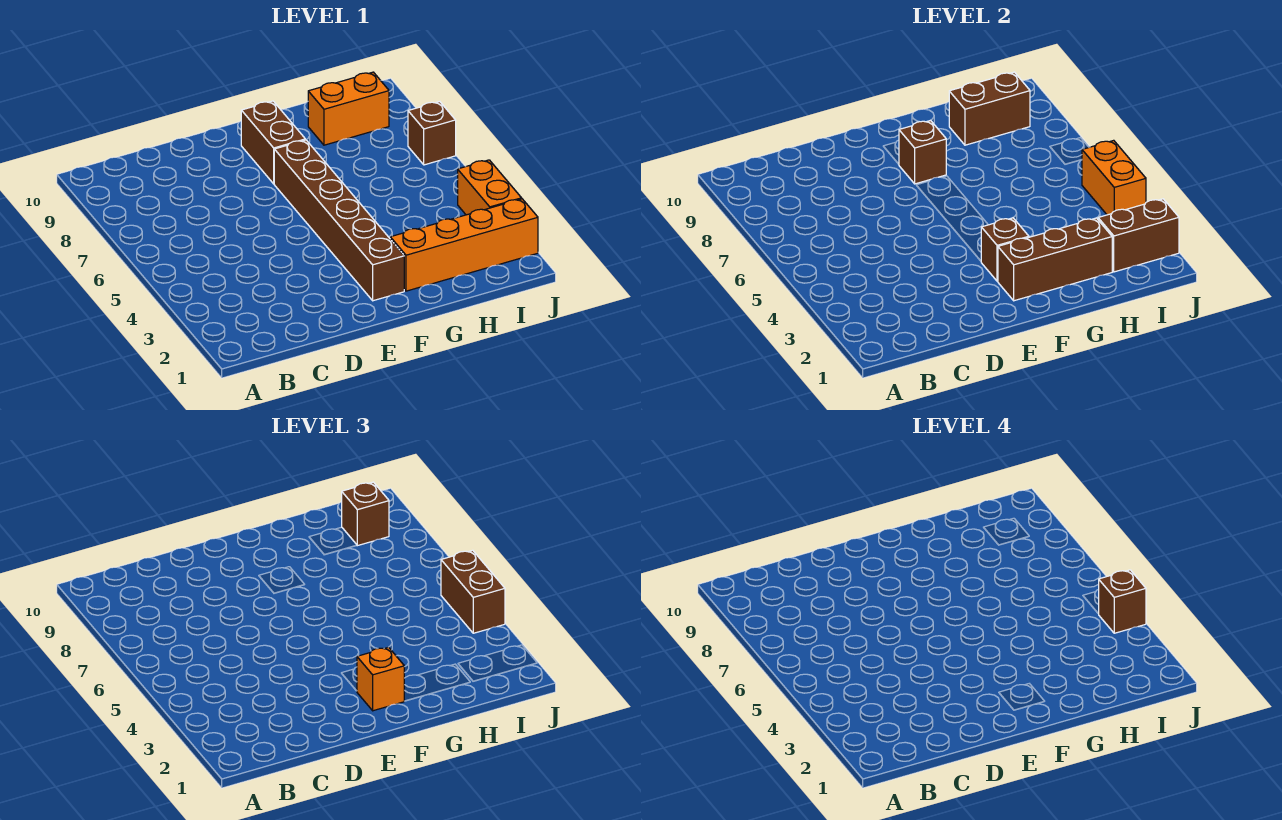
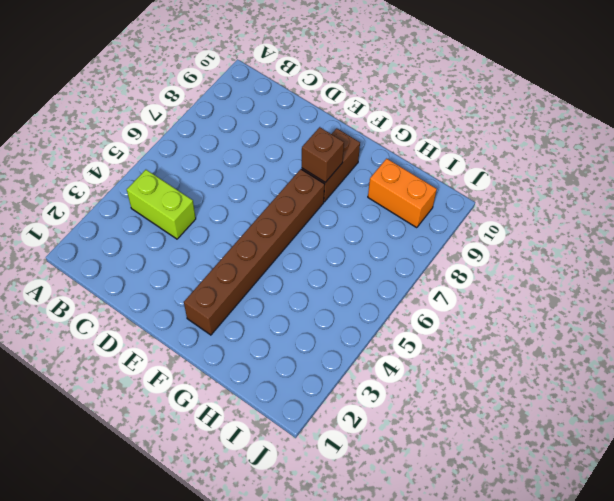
lime 1x2 brick [127,170,196,239] -> none
none -> orange 1x4 brick [390,199,538,291]
none -> orange 1x2 brick [458,160,522,215]
none -> brown 1x1 brick [408,102,456,165]

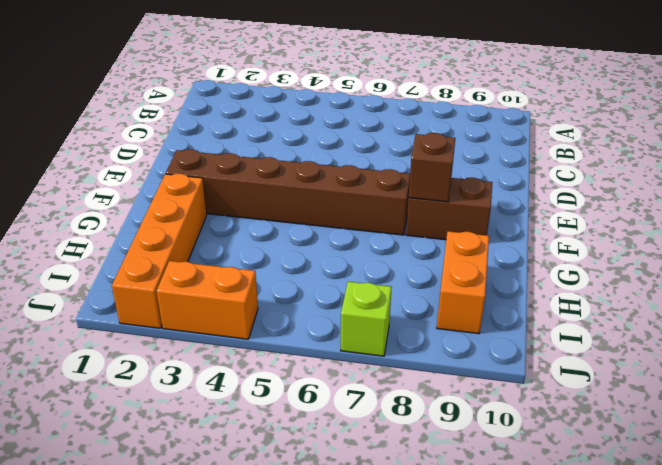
lime 1x1 brick [341,282,392,356] -> brown 1x1 brick [408,102,456,165]
none -> brown 1x3 brick [998,218,1112,301]
none -> brown 1x1 brick [981,218,1029,281]
none -> brown 1x2 brick [949,72,1030,145]

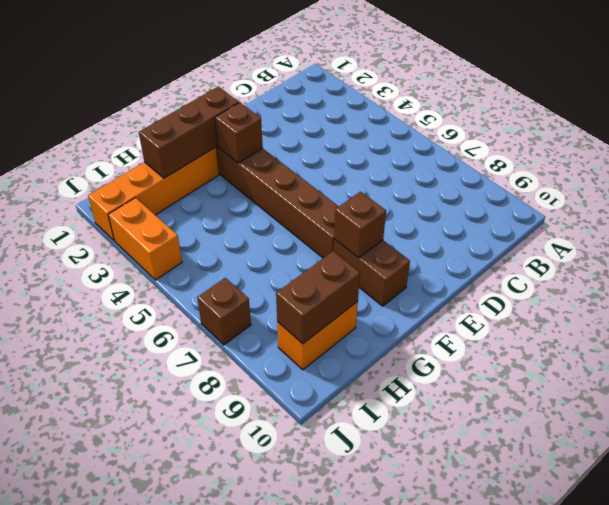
none -> brown 1x2 brick [1098,199,1179,272]
none -> orange 1x2 brick [1082,140,1146,215]
none -> orange 1x1 brick [357,647,404,711]

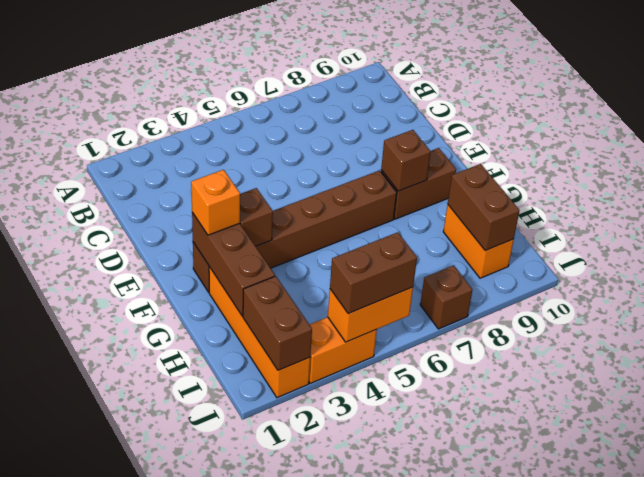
none -> brown 1x1 brick [342,482,389,546]
none -> brown 1x1 brick [1099,570,1146,633]

